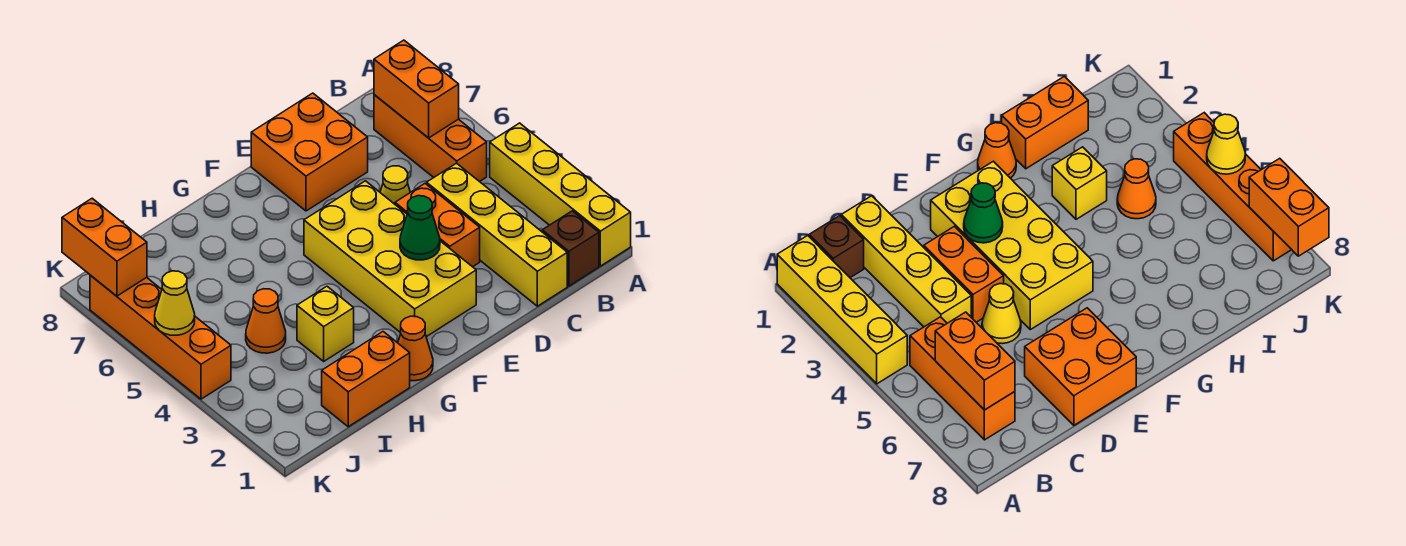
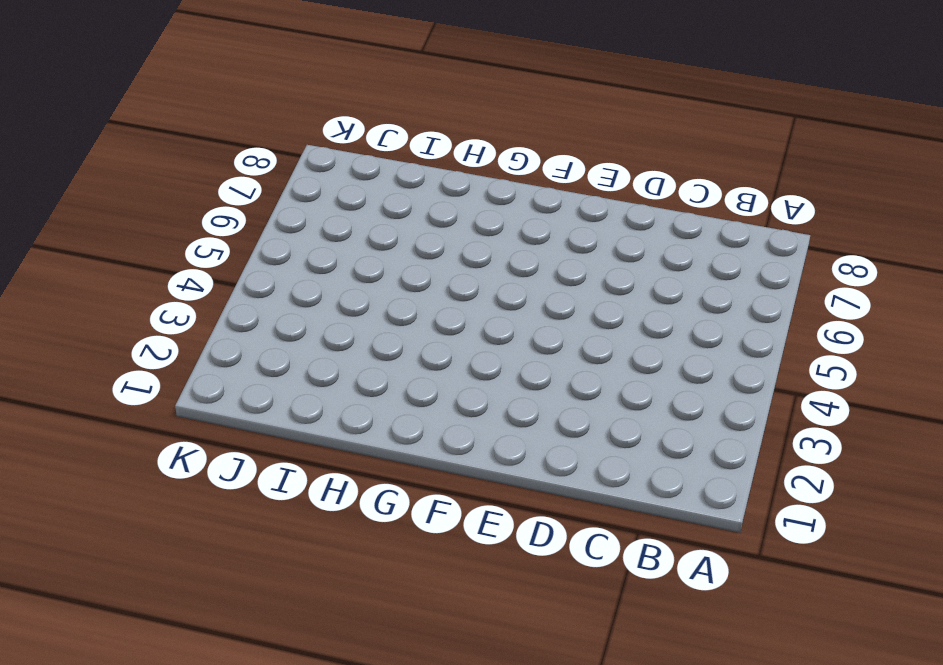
none -> yellow 1x4 brick [490,123,631,266]
none -> brown 1x1 brick [542,211,599,286]
none -> orange 1x3 brick [374,95,487,182]

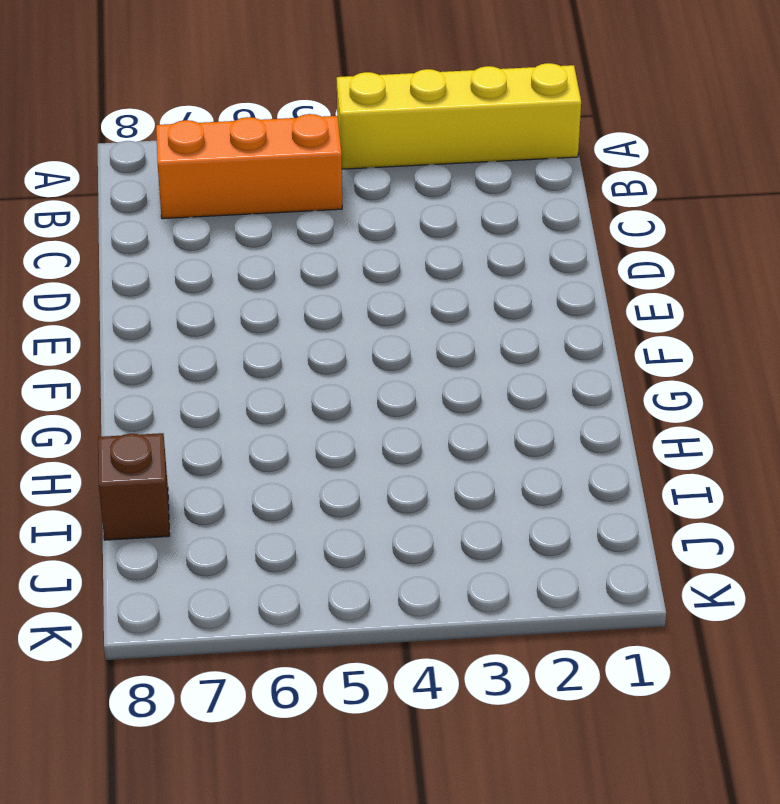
brown 1x1 brick [98,433,170,540] -> brown 1x1 brick moved to [542,211,599,286]
none -> yellow 1x4 brick [427,163,567,306]
none -> orange 1x2 brick [395,184,480,267]
none -> yellow 1x1 cone [380,166,410,204]

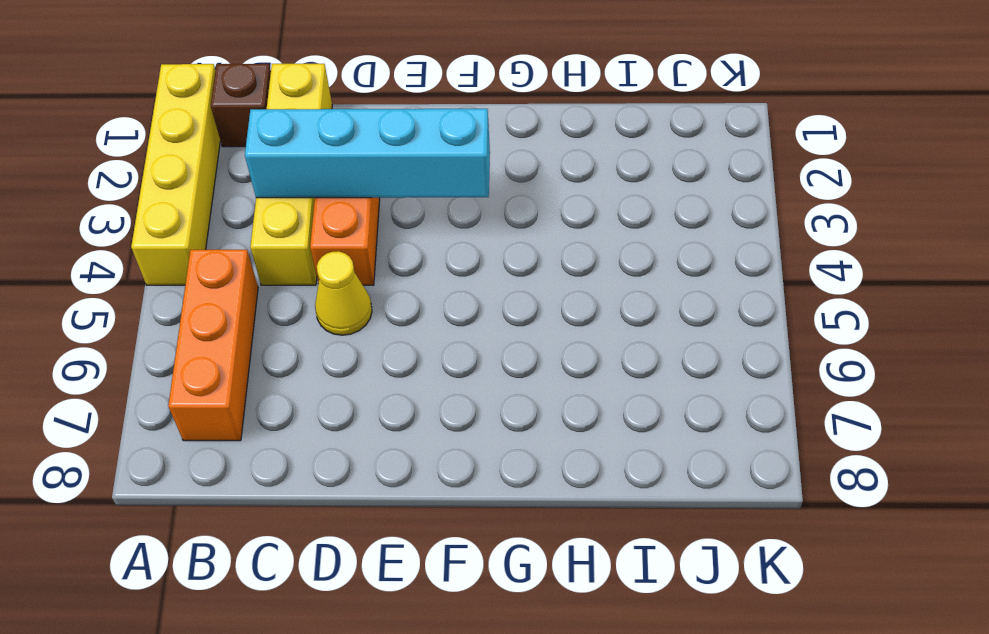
cyan 1x4 brick [245,109,490,198] -> green 1x1 cone [400,196,440,260]
none -> orange 2x2 brick [251,93,368,211]
none -> yellow 2x4 brick [304,181,476,337]
none -> orange 1x1 cone [398,316,433,381]

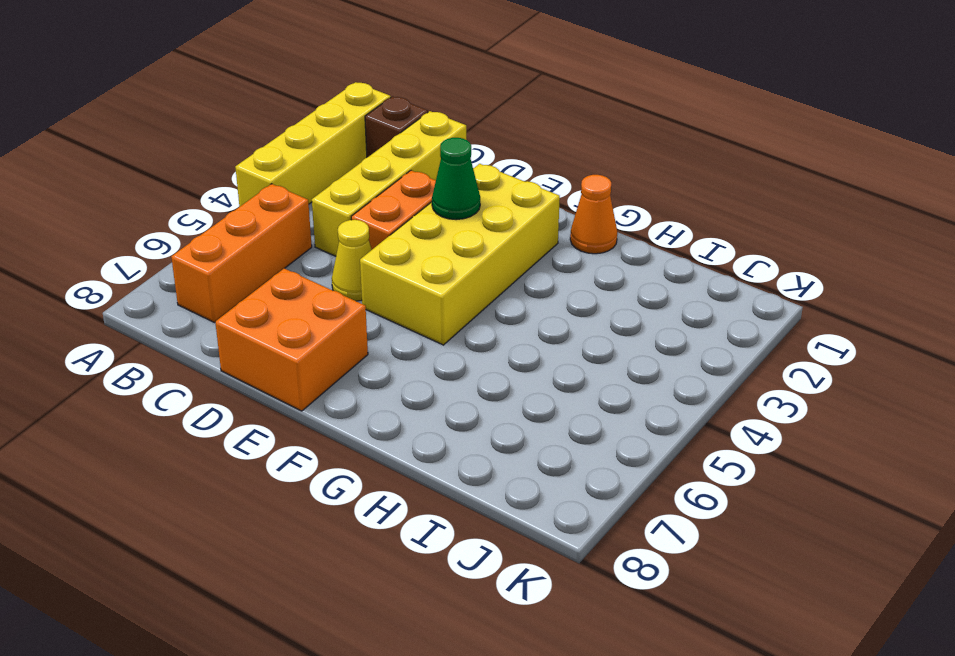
none -> orange 1x2 brick [322,332,410,427]
none -> yellow 1x1 brick [297,286,354,361]
none -> orange 1x1 cone [246,289,286,353]

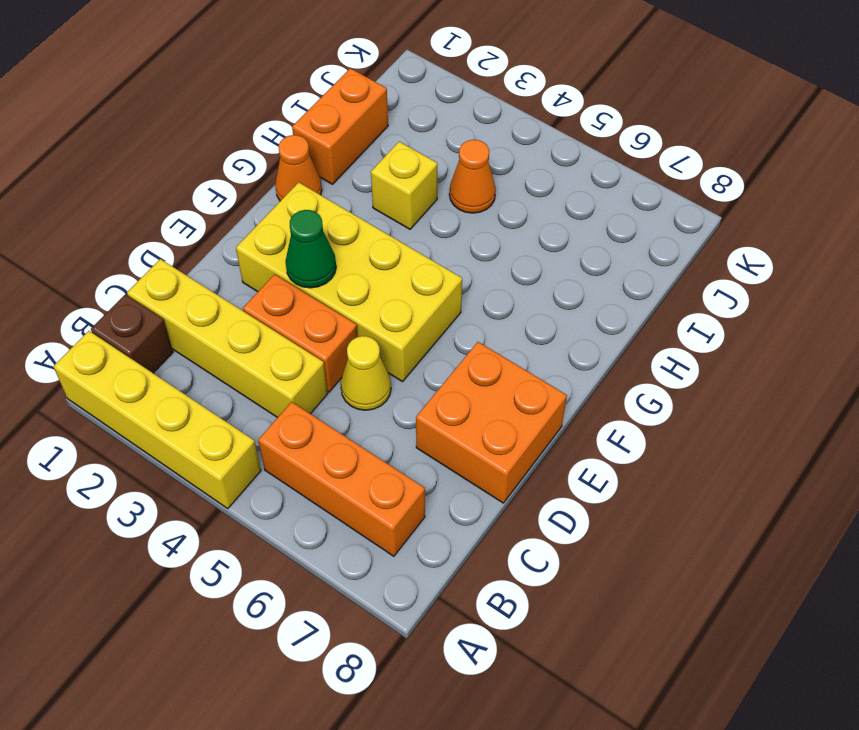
none -> orange 1x4 brick [90,275,231,399]
none -> orange 1x2 brick [374,40,459,138]
none -> yellow 1x1 cone [155,271,195,335]

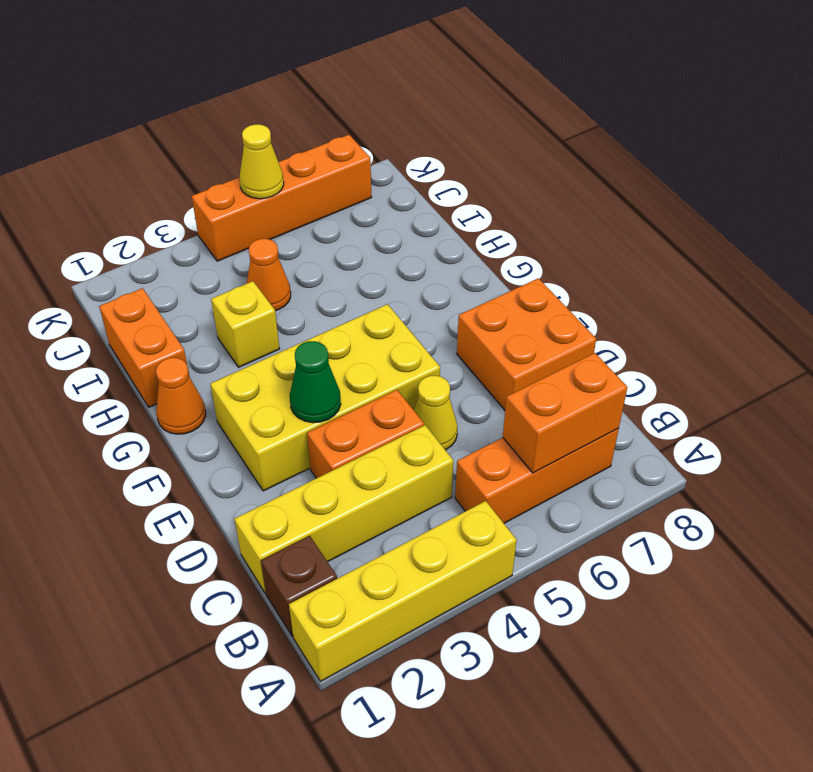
none -> orange 1x2 brick [62,198,147,296]

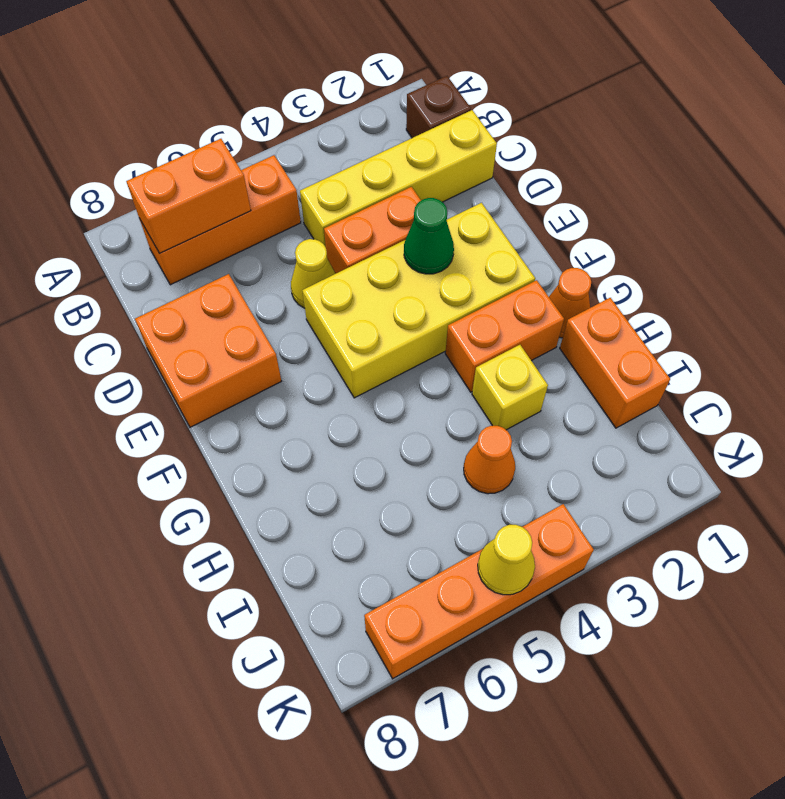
orange 1x2 brick [445,280,564,392] -> orange 1x2 brick moved to [62,198,147,296]
none -> yellow 1x4 brick [490,123,631,266]

